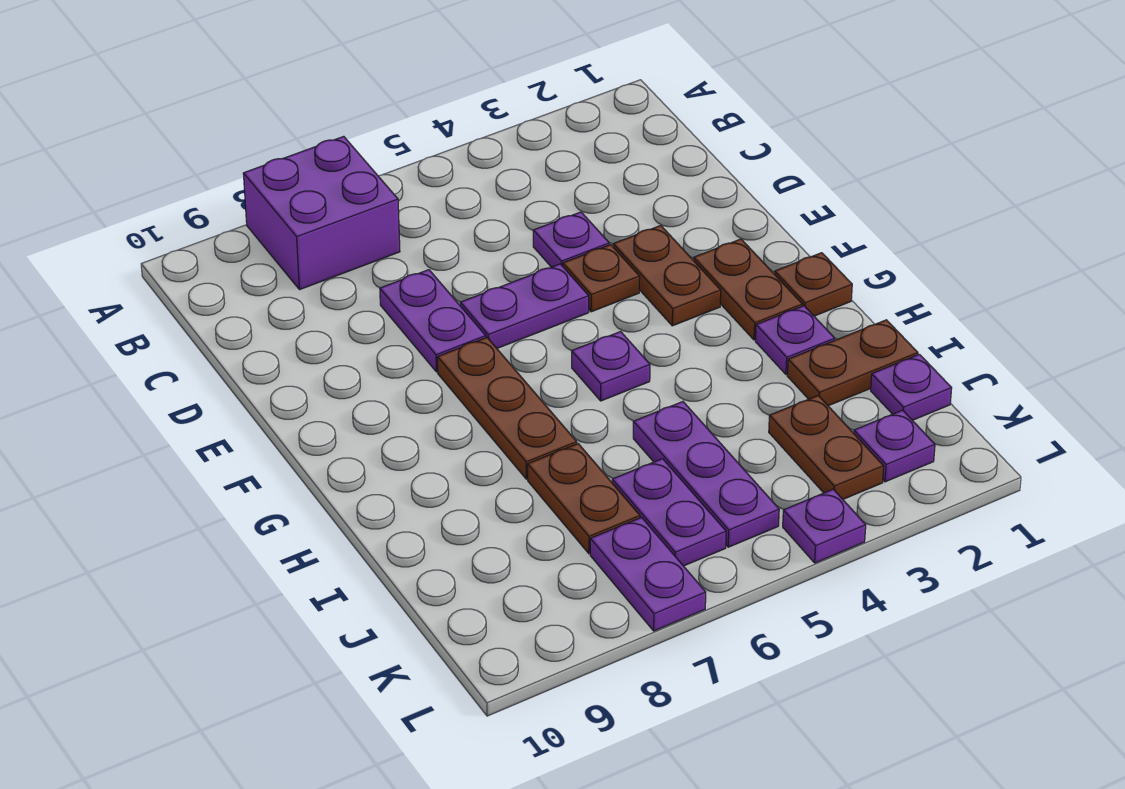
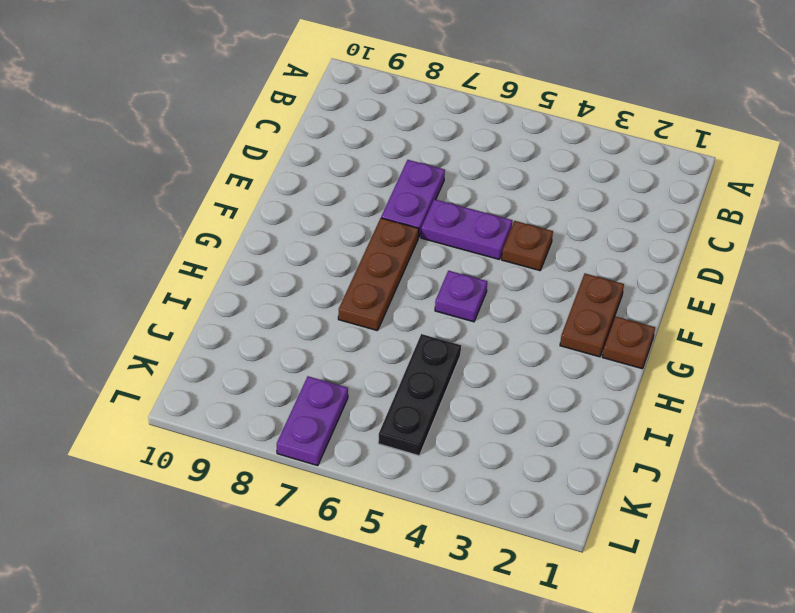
black 1x3 plate [378,334,461,456] -> purple 1x3 plate [633,402,779,547]
none -> purple 2x2 brick [243,136,400,290]
none -> purple 1x1 plate [533,212,609,267]
none -> brown 1x2 plate [613,225,721,326]

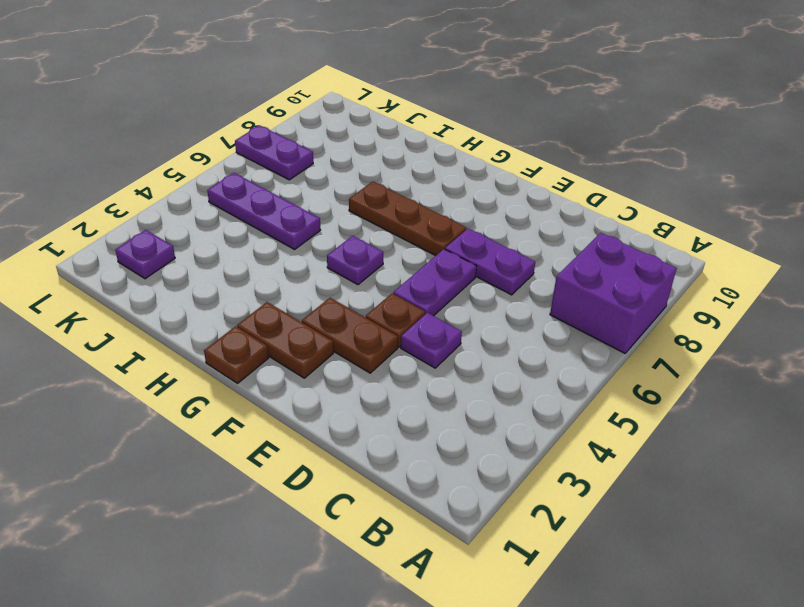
none -> purple 1x1 plate [756,306,835,375]
none -> brown 1x2 plate [787,320,918,406]
none -> brown 1x2 plate [528,444,640,554]

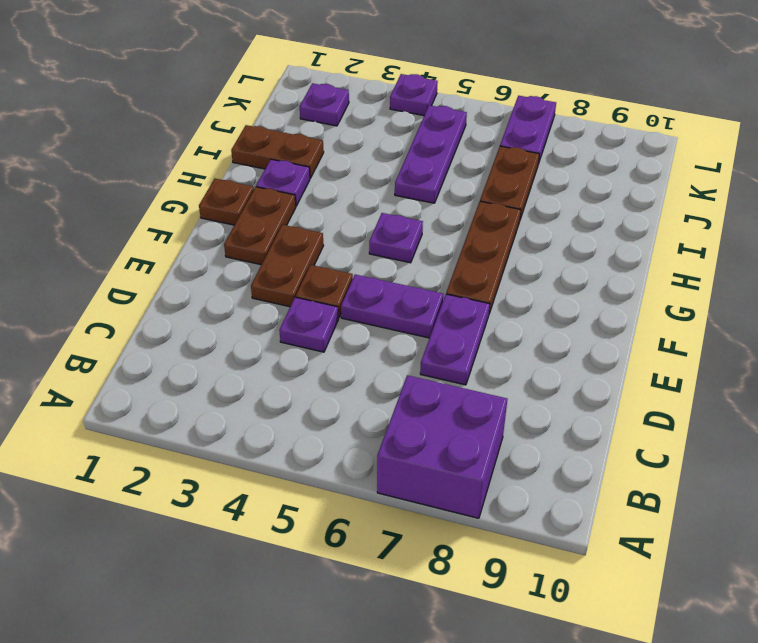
none -> purple 1x1 plate [871,354,952,420]
none -> brown 1x2 plate [769,395,884,499]
none -> purple 1x2 plate [612,459,726,566]

